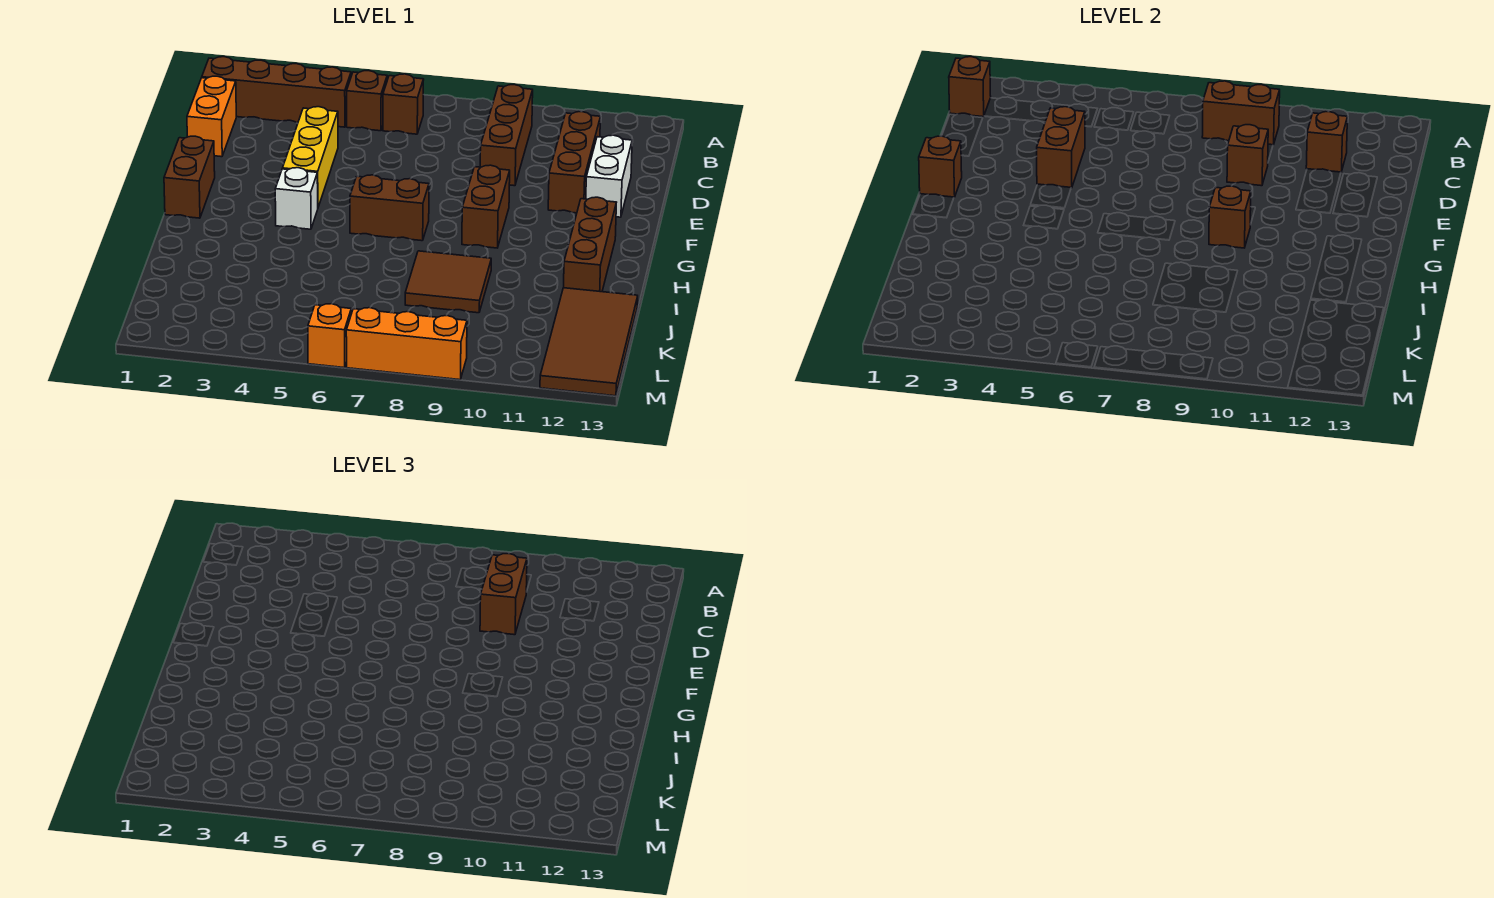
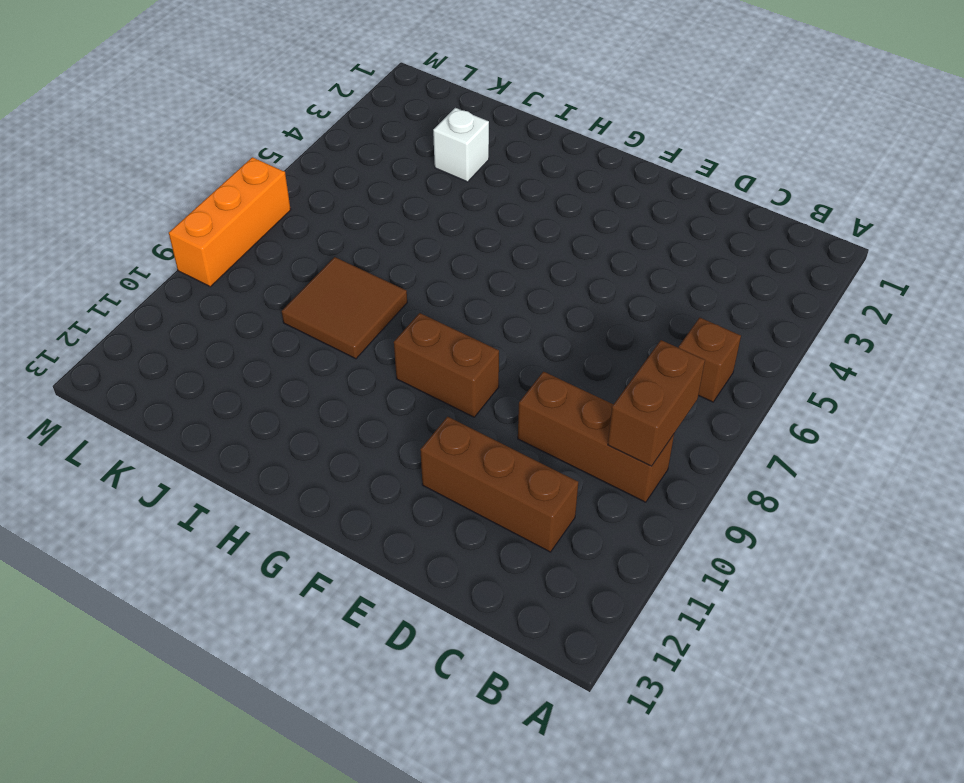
white 1x1 brick [433,108,489,182] -> white 1x1 brick moved to [275,168,318,229]
none -> brown 1x4 brick [202,57,351,127]
none -> brown 1x1 brick [347,71,387,131]
none -> orange 1x2 brick [187,76,236,157]

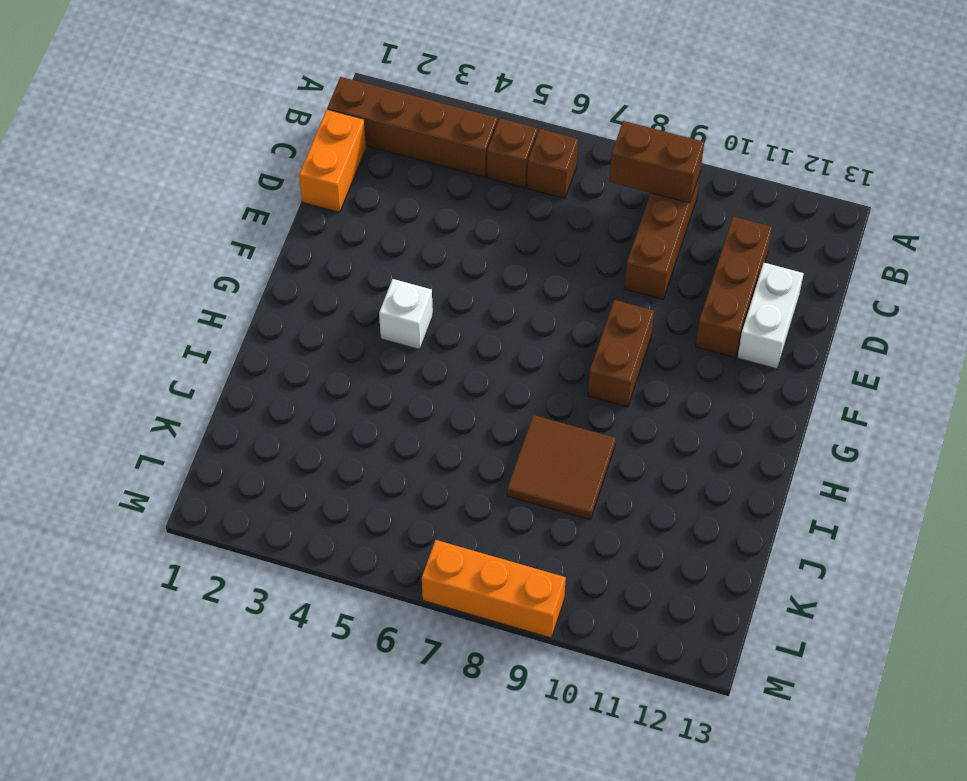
none -> yellow 1x3 brick [282,107,338,207]
none -> brown 1x2 brick [164,136,215,218]
none -> brown 1x2 brick [350,175,429,241]

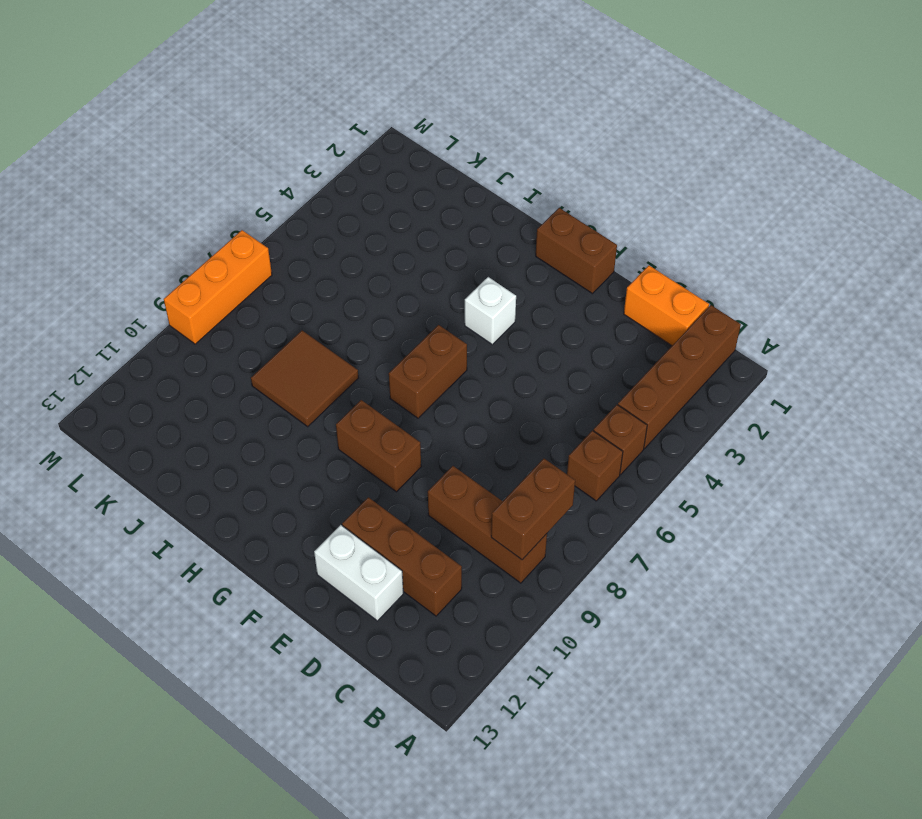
none -> yellow 1x3 brick [282,107,338,207]
none -> brown 1x3 brick [564,197,616,292]
none -> brown 2x4 tile [540,288,638,396]

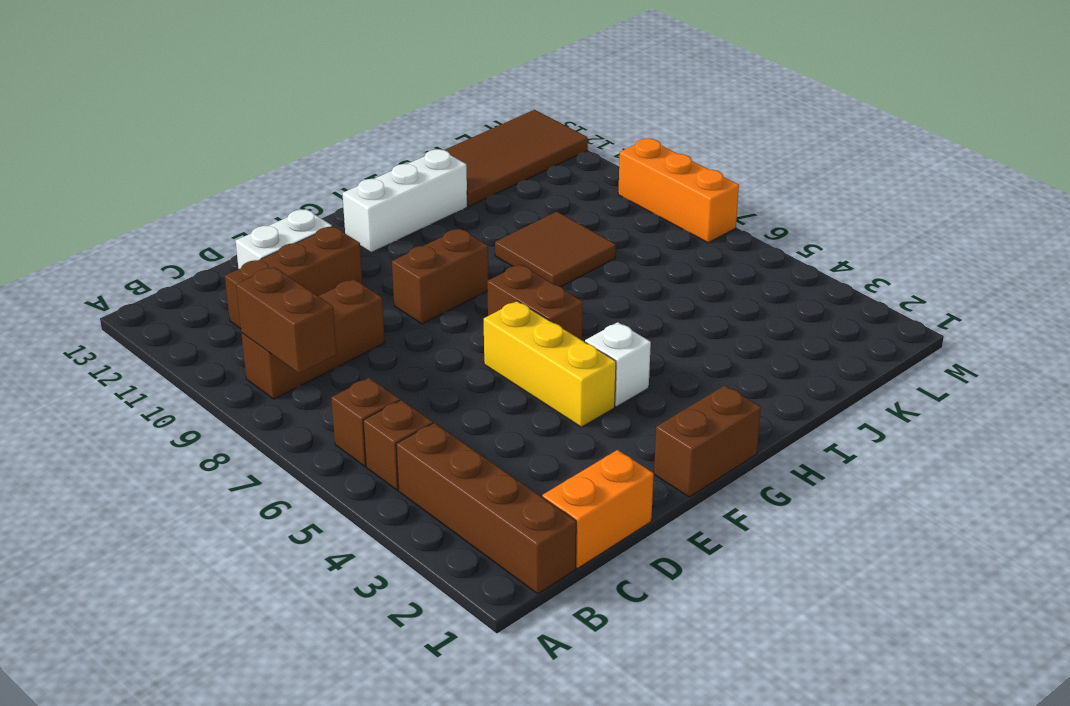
yellow 1x3 brick [484,301,616,427] -> yellow 1x3 brick turned to [282,107,338,207]
white 1x3 brick [342,149,467,253] -> brown 1x3 brick [564,197,616,292]
none -> orange 1x1 brick [308,304,351,368]
none -> brown 1x1 brick [949,57,991,117]
none -> brown 1x1 brick [1306,112,1347,172]

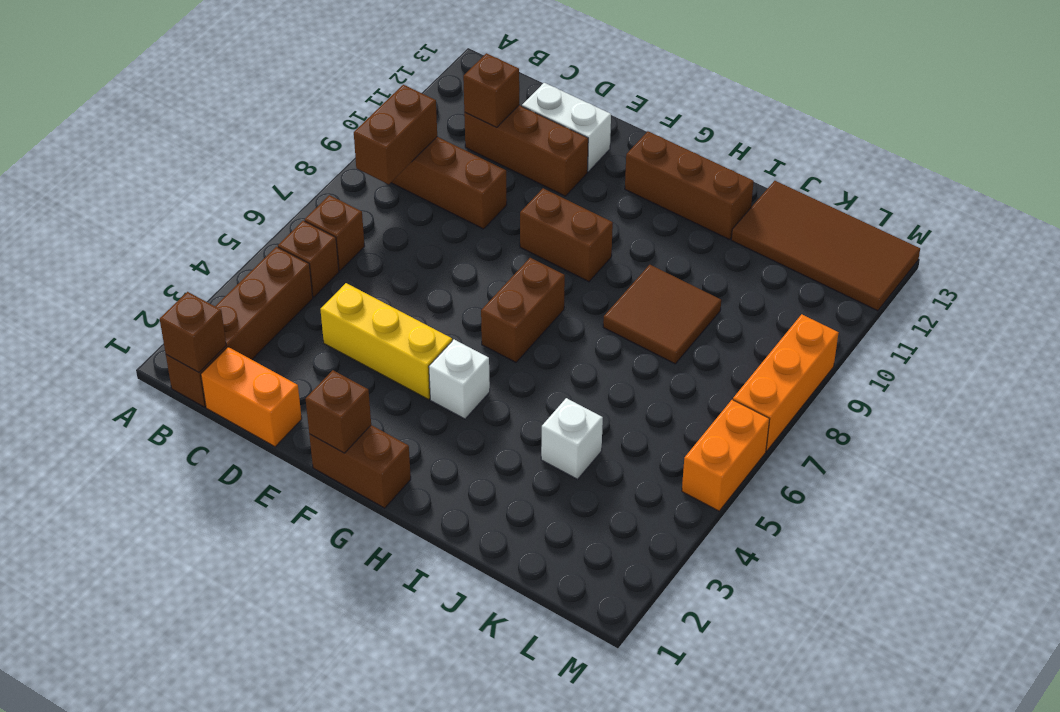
white 1x1 brick [541,398,603,479] -> none
orange 1x2 brick [682,400,770,511] -> orange 1x1 brick [308,304,351,368]
none -> brown 1x2 brick [1037,107,1085,188]
none -> brown 1x1 brick [1227,125,1268,186]
none -> brown 1x1 brick [1209,186,1251,248]

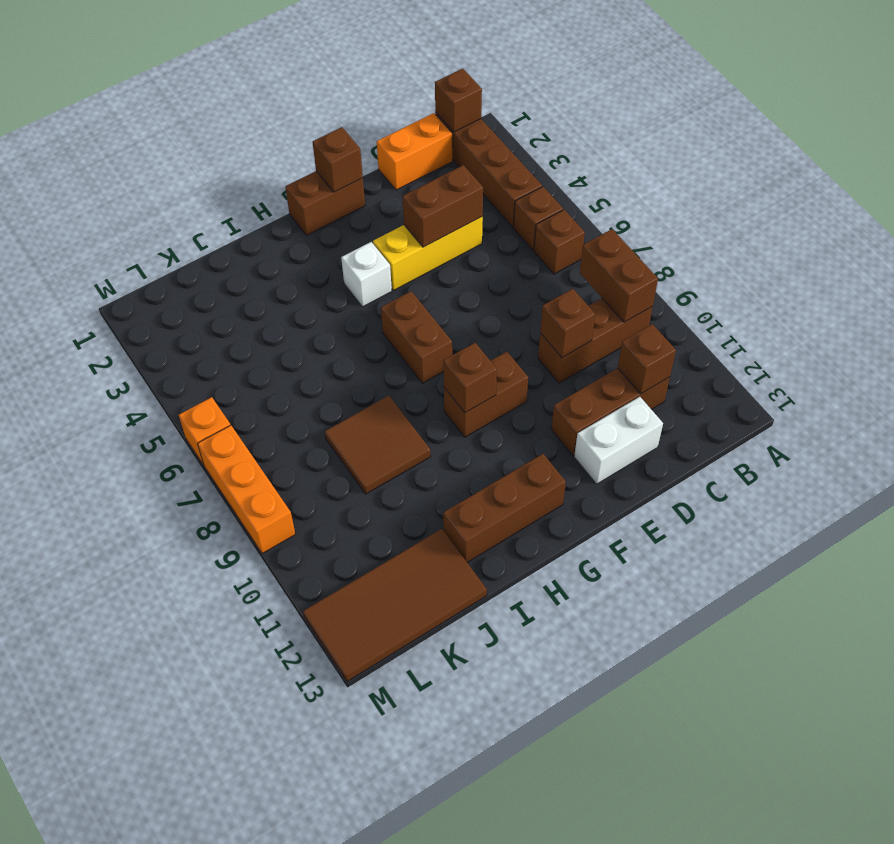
none -> brown 1x2 brick [480,553,527,635]

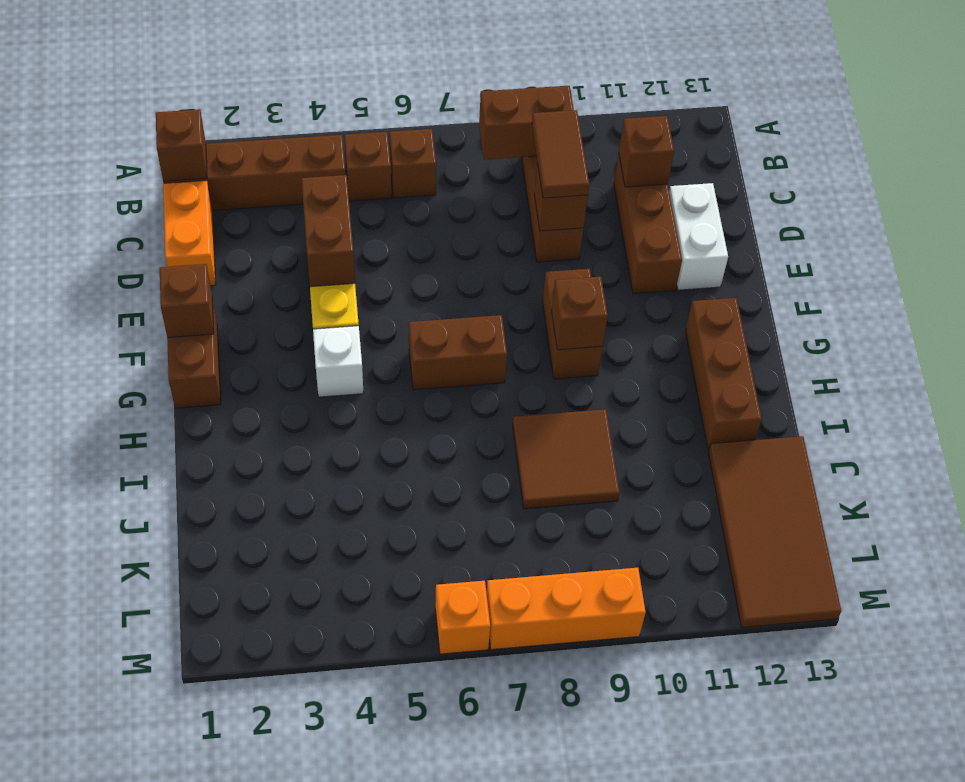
brown 1x2 tile [532,110,589,198] -> brown 1x2 brick [480,553,527,635]

